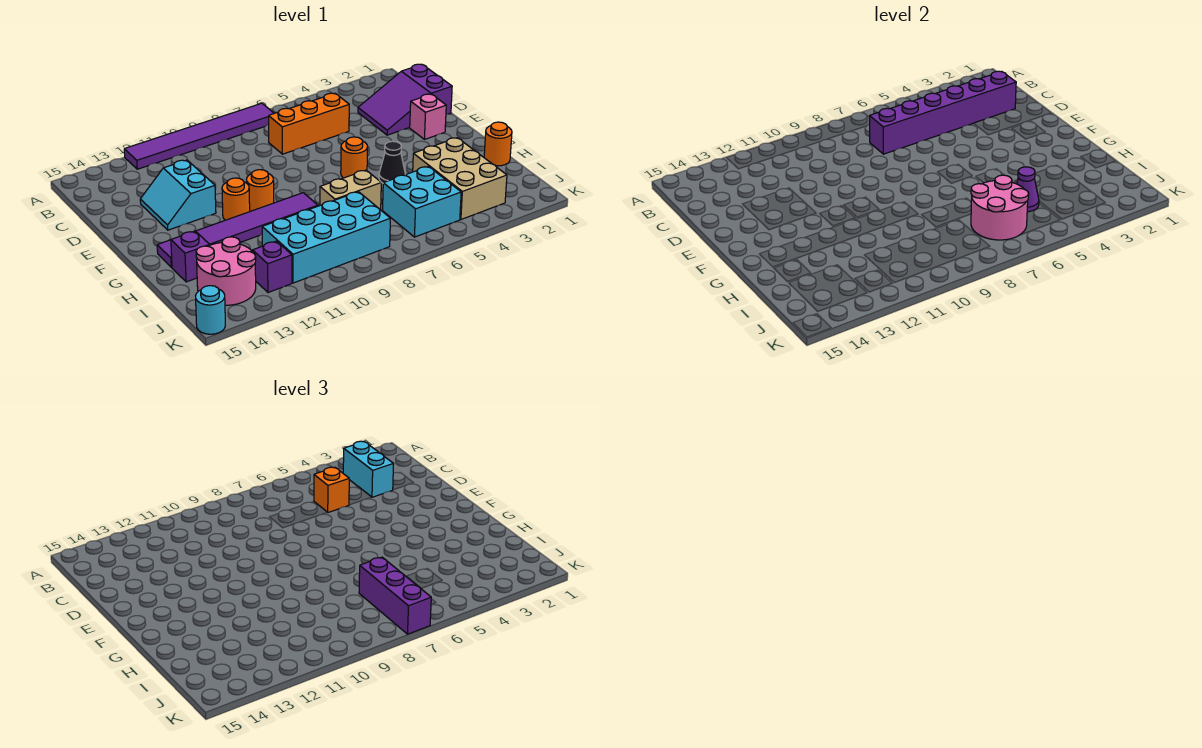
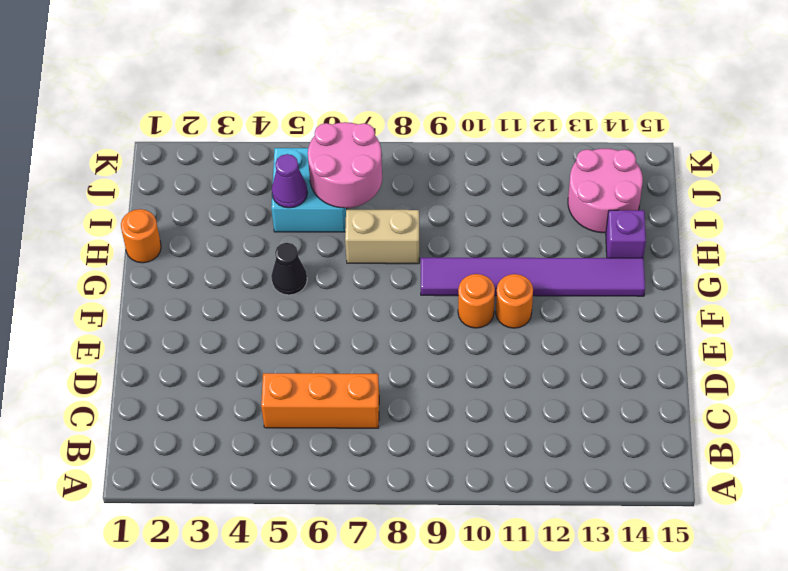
none -> purple 1x6 tile [124,103,274,169]
none -> purple 2x3 slope [358,64,452,135]
none -> cyan 2x2 slope [140,160,216,230]

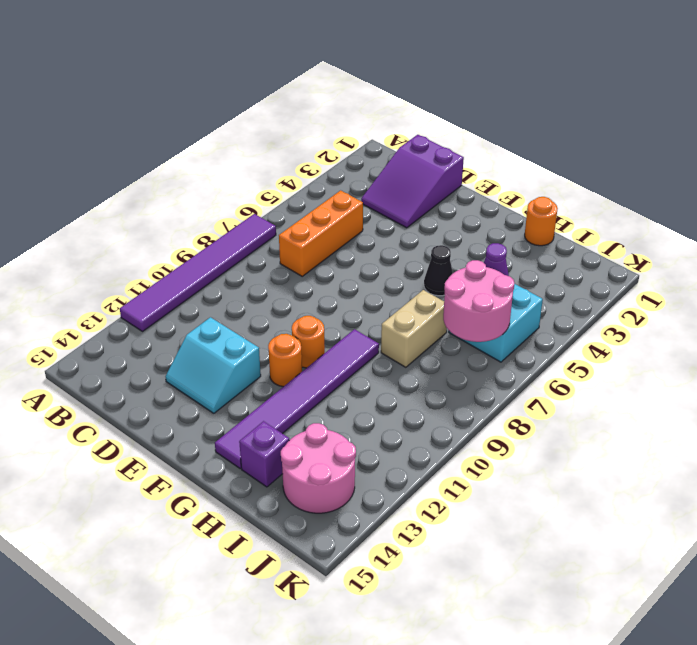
none -> pink 1x1 brick [410,94,446,139]
none -> orange 1x1 round brick [341,137,368,178]
none -> tan 2x3 brick [413,138,507,219]

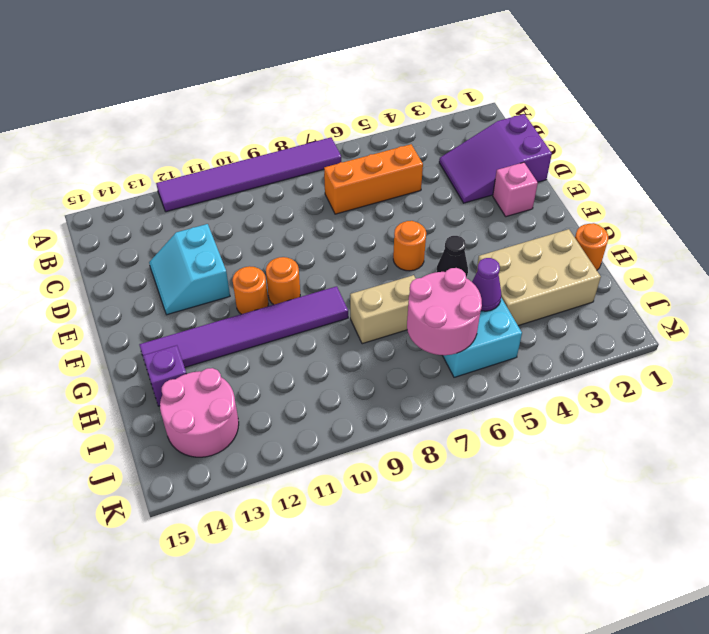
tan 2x3 brick [476,229,601,326] -> tan 2x3 brick turned to [413,138,507,219]
none -> cyan 2x4 brick [262,192,390,283]
none -> purple 1x1 brick [253,241,292,293]
none -> cyan 1x1 round brick [196,286,225,334]

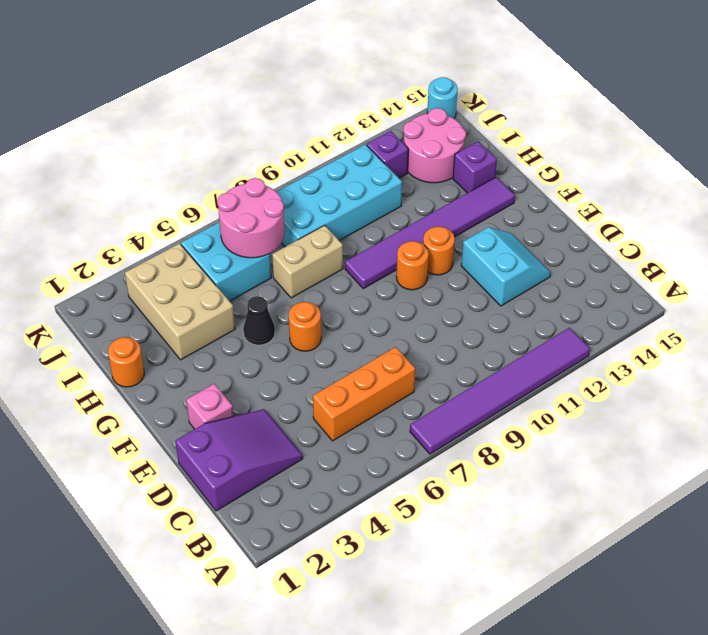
none -> purple 1x6 brick [870,71,1016,154]
none -> purple 1x1 cone [1017,167,1039,212]
none -> cyan 1x2 brick [343,441,393,497]

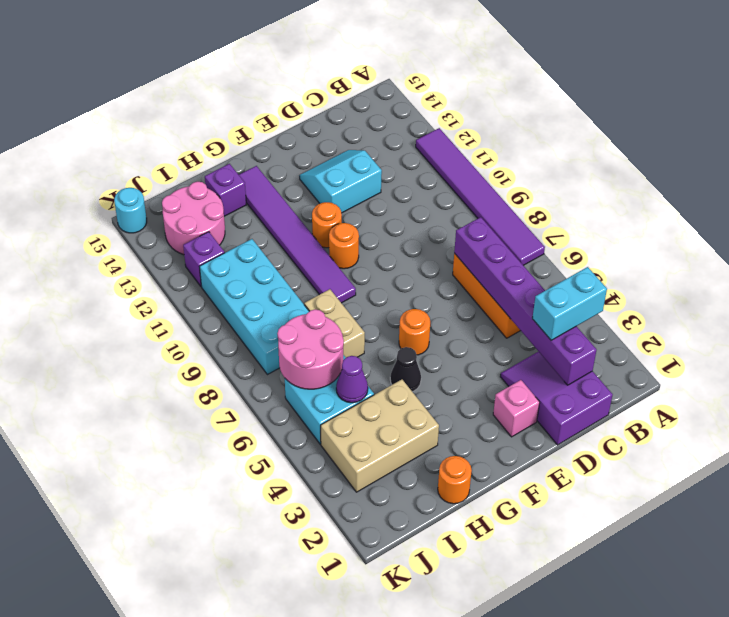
none -> orange 1x1 brick [314,467,349,512]
none -> purple 1x3 brick [359,557,431,634]

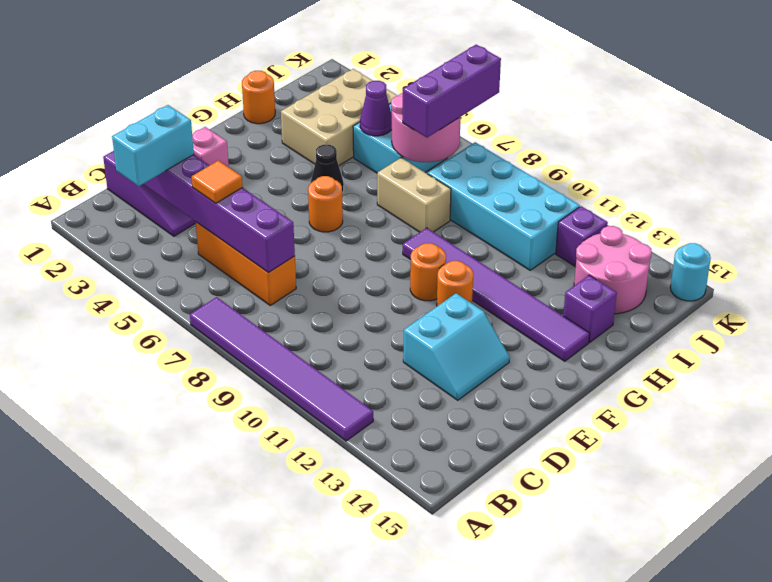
orange 1x1 tile [192,160,243,203] -> orange 1x1 brick [314,467,349,512]

